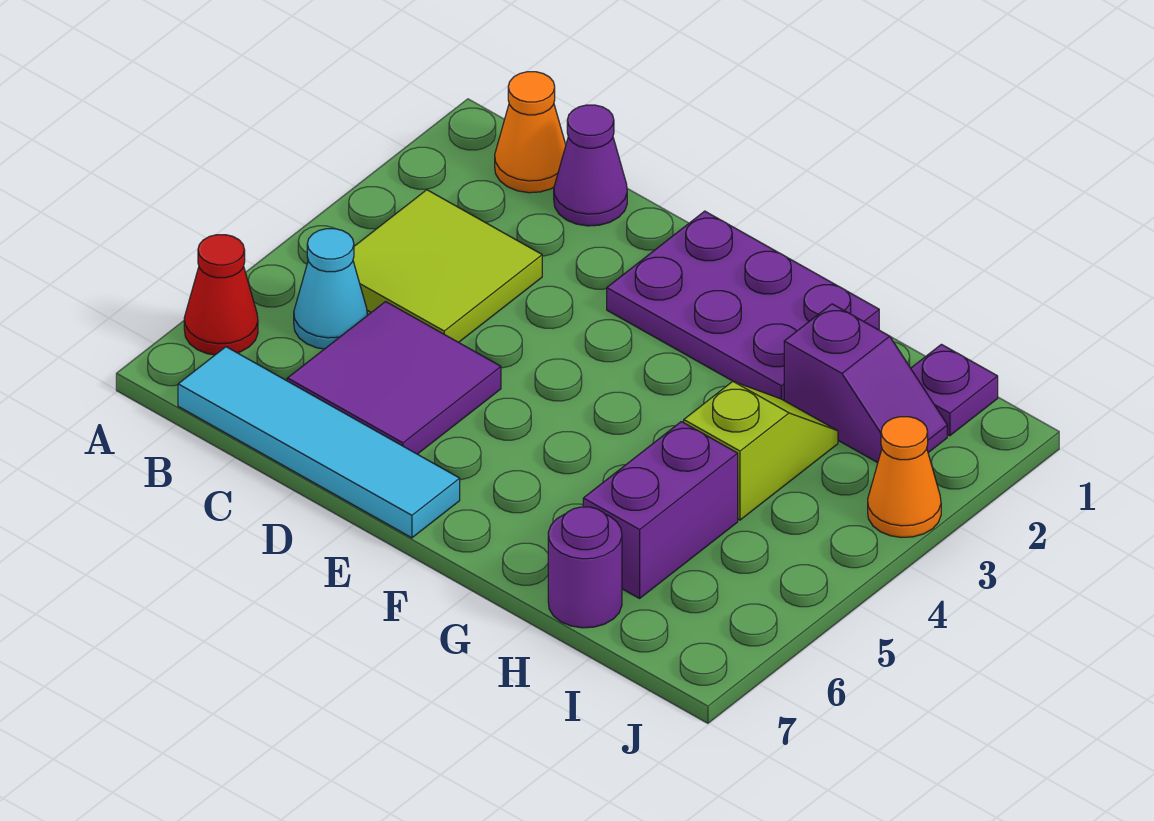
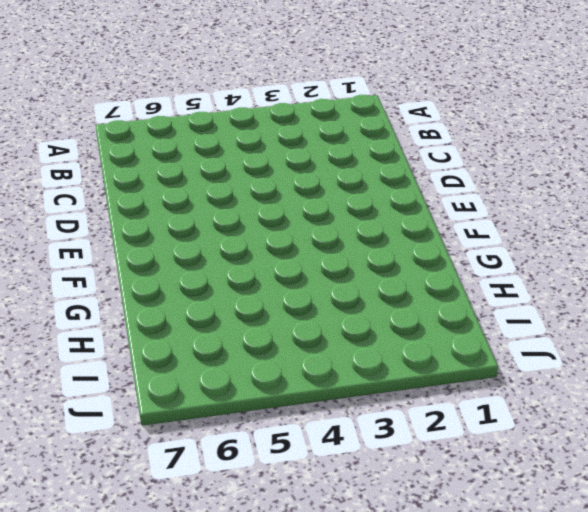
none -> red 1x1 cone [184,235,258,355]
none -> orange 1x1 cone [495,72,566,193]
none -> lime 2x2 tile [353,190,542,342]

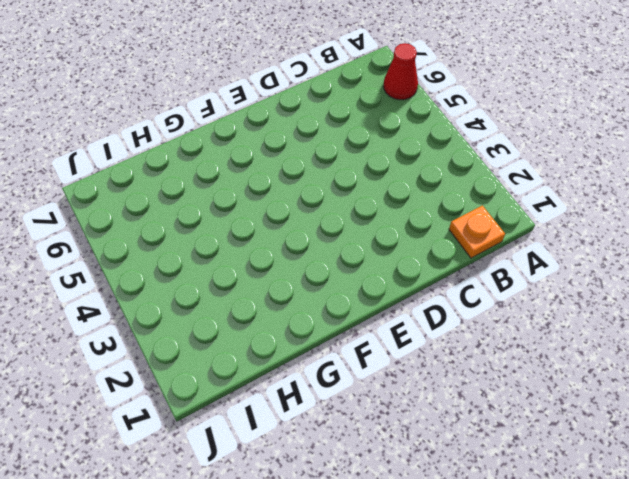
orange 1x1 plate [449,206,505,258] -> orange 1x1 cone [495,72,566,193]
none -> lime 2x2 tile [353,190,542,342]
none -> cyan 1x1 cone [294,229,367,349]
none -> cyan 1x4 tile [178,347,460,538]

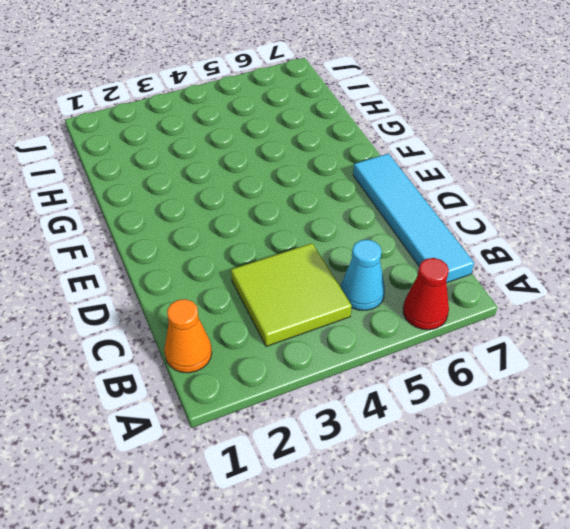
none -> purple 1x1 cone [554,105,627,226]
none -> purple 2x2 tile [287,302,501,454]
none -> purple 2x3 plate [607,211,879,400]

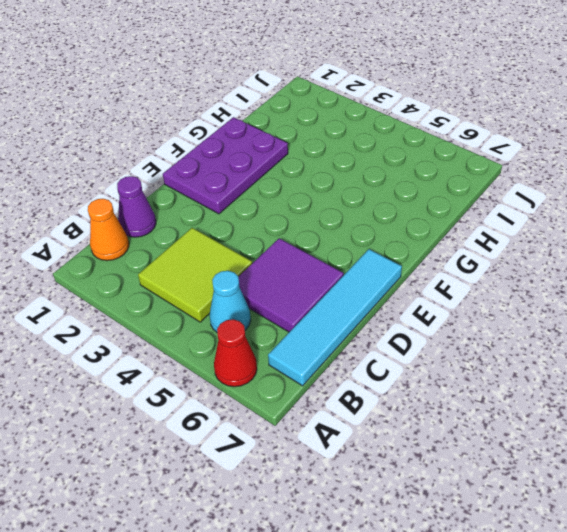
none -> purple 1x2 slope [784,304,947,463]
none -> lime 1x2 slope [684,381,838,520]
none -> purple 1x2 brick [583,422,738,598]

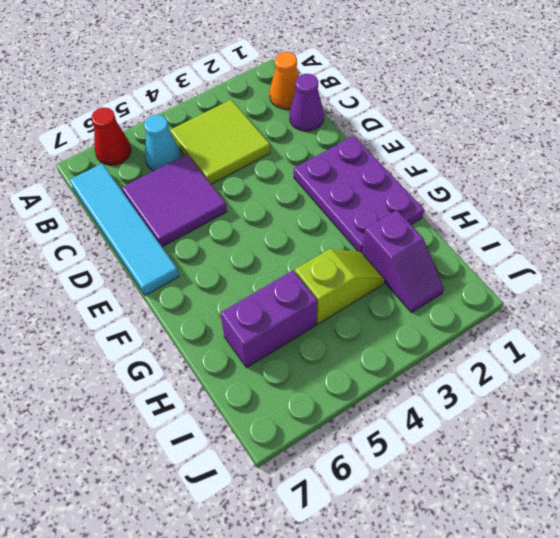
none -> purple 1x1 round brick [548,507,622,628]
none -> purple 1x1 plate [911,344,998,436]
none -> orange 1x1 cone [868,417,941,538]

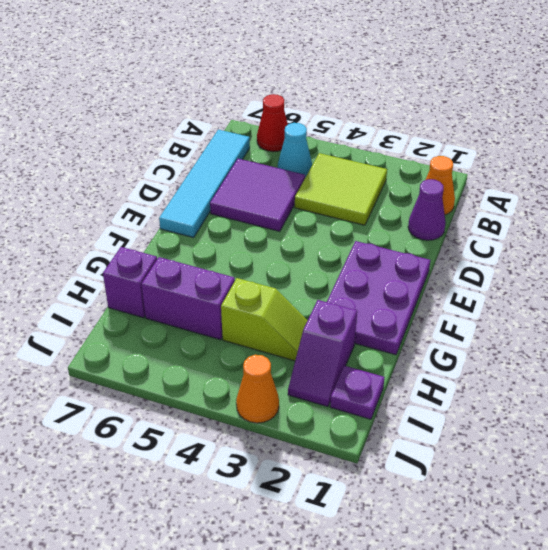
purple 1x1 brick [103,247,157,318] -> purple 1x1 round brick [548,507,622,628]

